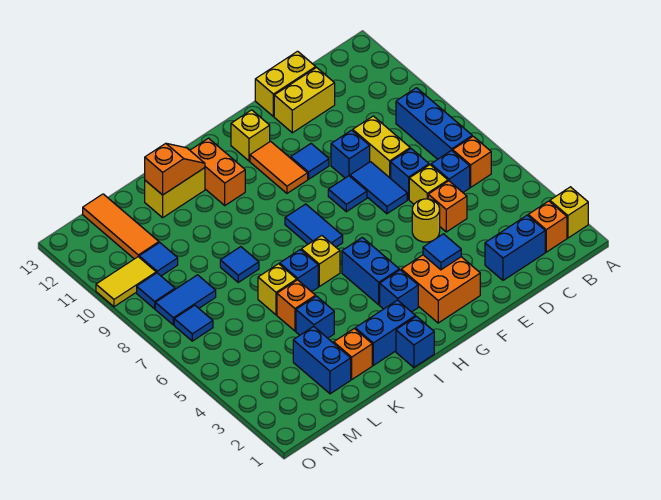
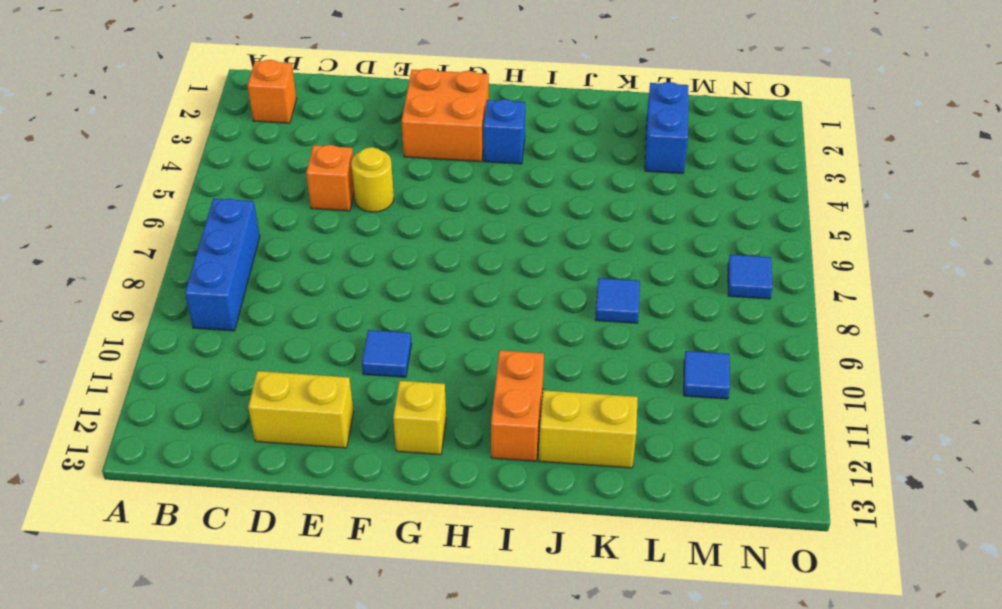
none -> yellow 1x1 brick [550,187,588,238]
none -> orange 1x1 brick [453,136,491,187]
none -> blue 1x2 brick [485,215,545,280]
none -> blue 1x1 brick [431,150,470,192]

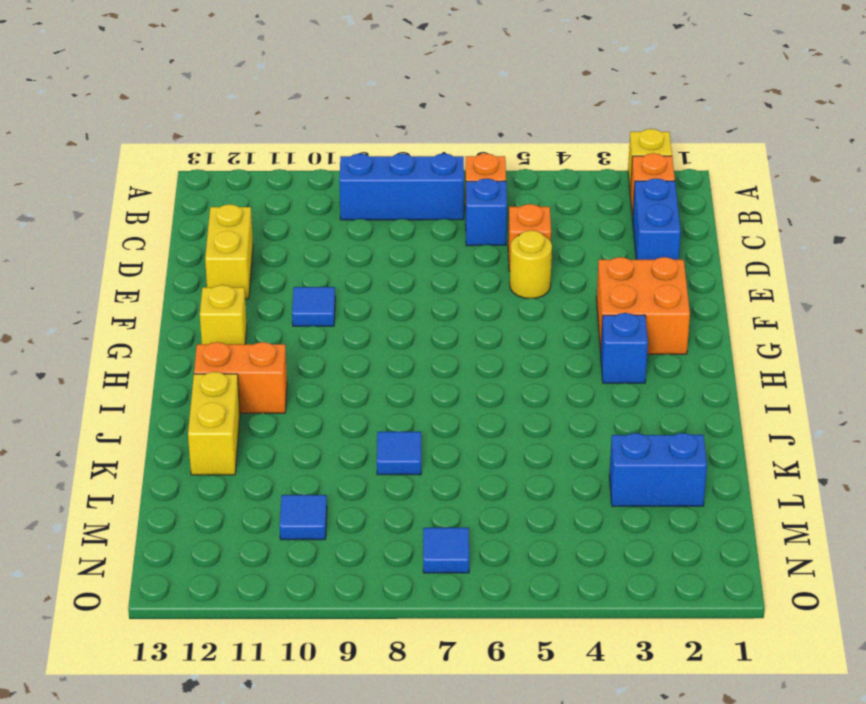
none -> yellow 1x1 brick [409,165,448,204]
none -> blue 1x1 brick [391,149,429,200]
none -> yellow 1x2 brick [353,116,410,179]
none -> yellow 1x2 brick [255,51,316,117]

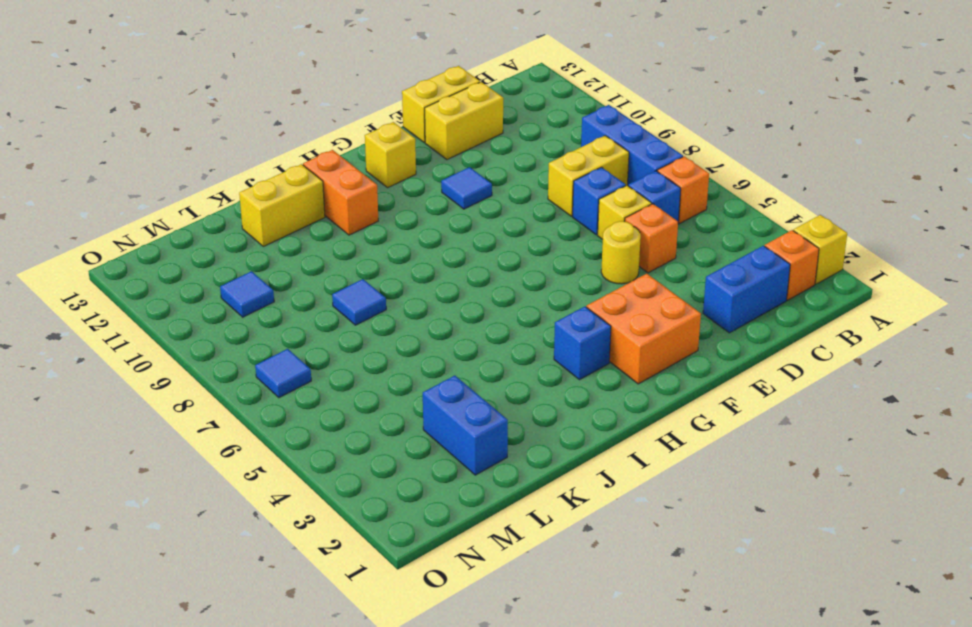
yellow 1x2 brick [548,136,629,216] -> yellow 1x2 brick turned to [353,116,410,179]
none -> blue 1x2 tile [350,162,407,214]
none -> blue 1x1 brick [331,130,370,178]
none -> blue 1x1 tile [328,176,367,212]
none -> orange 1x2 tile [250,141,308,193]

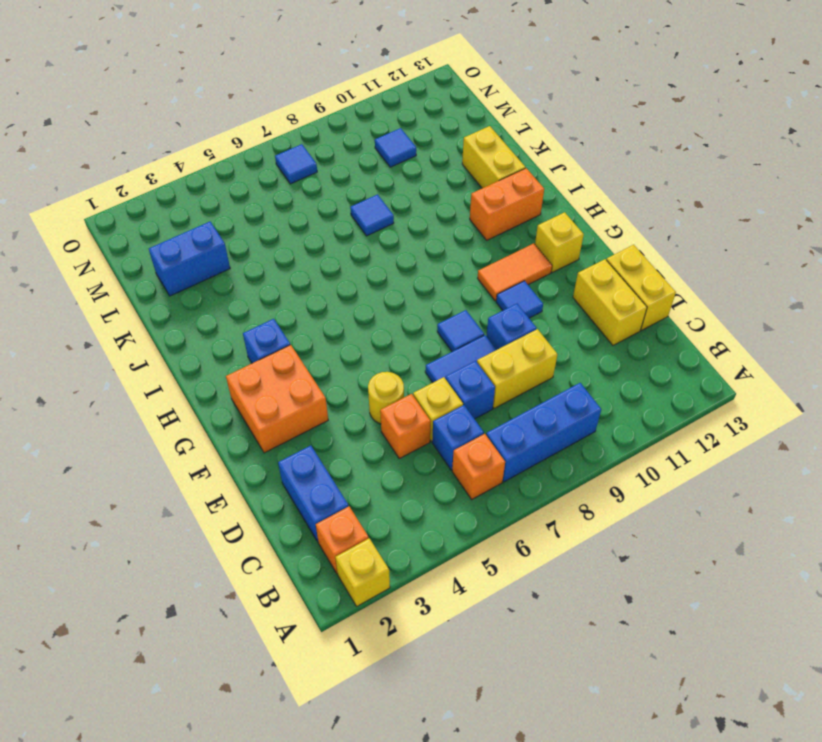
none -> blue 1x2 brick [342,237,399,305]
none -> blue 1x2 tile [285,204,343,247]
none -> blue 1x1 brick [396,316,434,367]
none -> blue 1x2 brick [355,300,416,365]

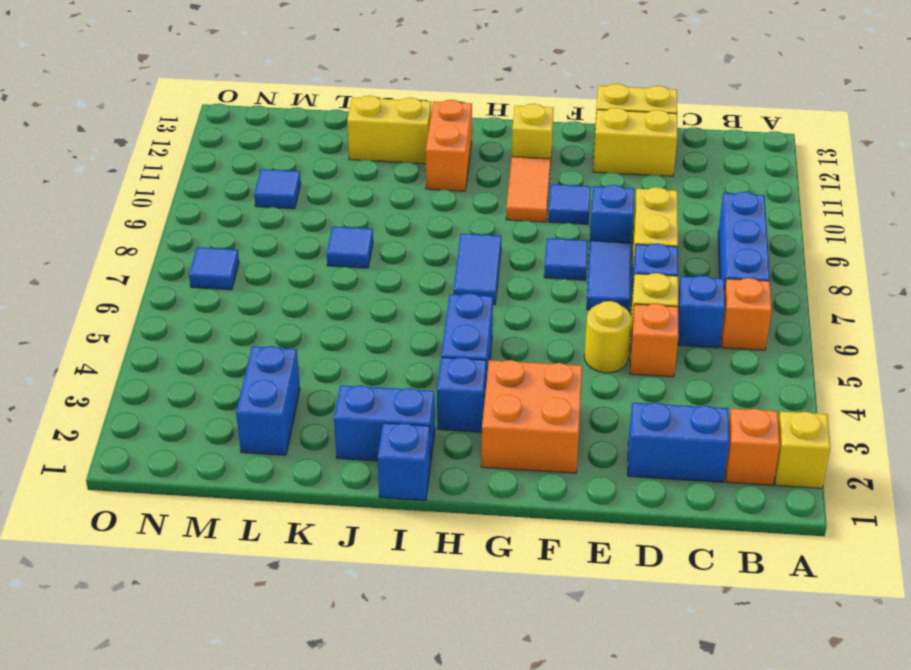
none -> yellow 1x1 brick [301,236,340,286]
none -> blue 1x1 brick [280,250,318,292]
none -> orange 1x1 brick [334,329,372,379]
none -> blue 1x1 brick [296,296,334,338]

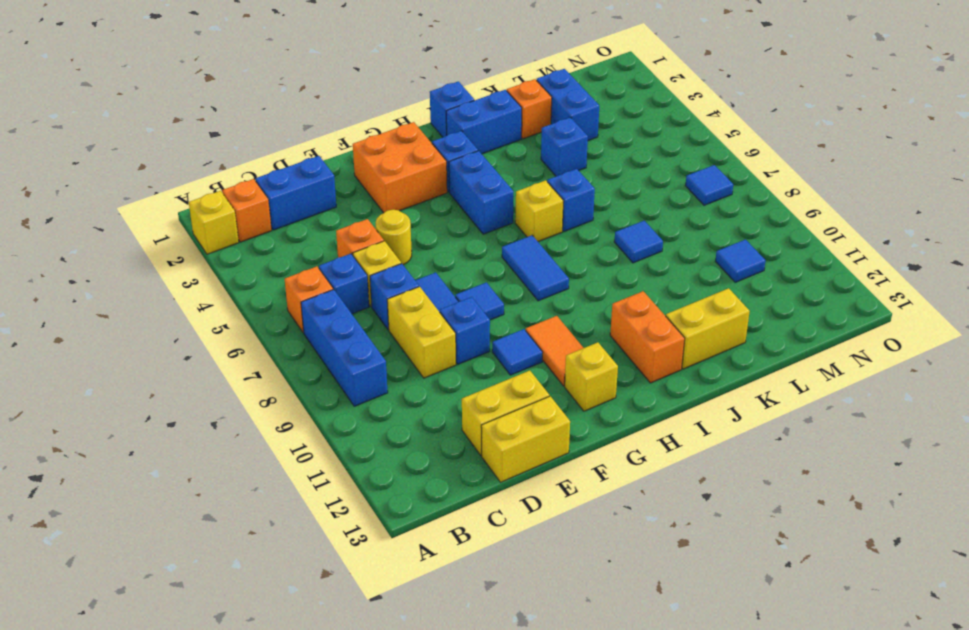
none -> orange 1x1 brick [277,280,316,331]
none -> yellow 1x1 brick [258,264,297,315]
none -> blue 1x2 tile [155,275,216,325]
none -> orange 1x3 tile [83,194,159,259]

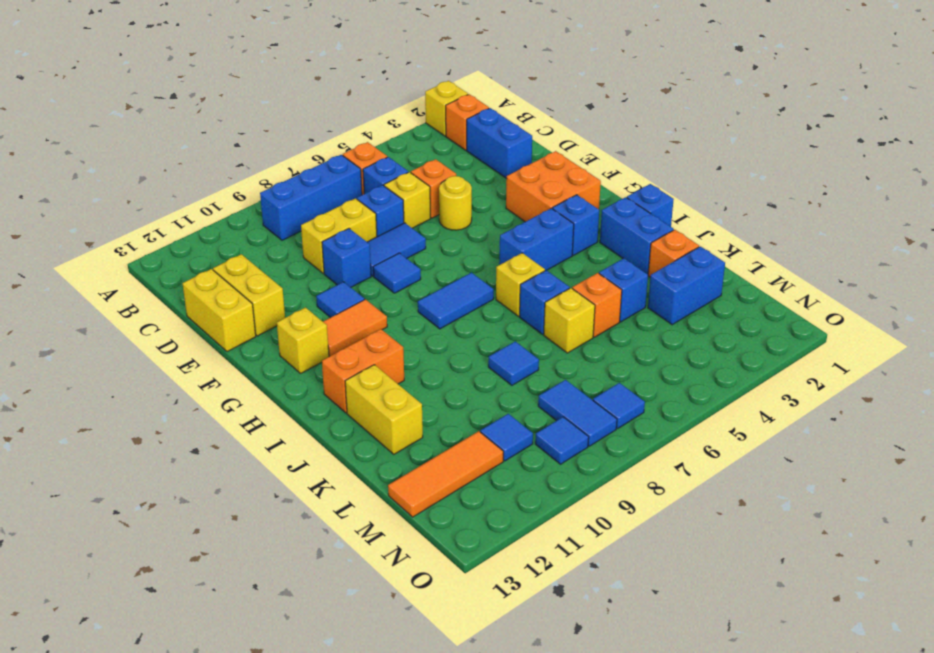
none -> yellow 1x2 tile [96,257,156,307]
none -> blue 1x1 tile [423,234,461,270]
none -> orange 1x2 slope [145,143,205,195]

